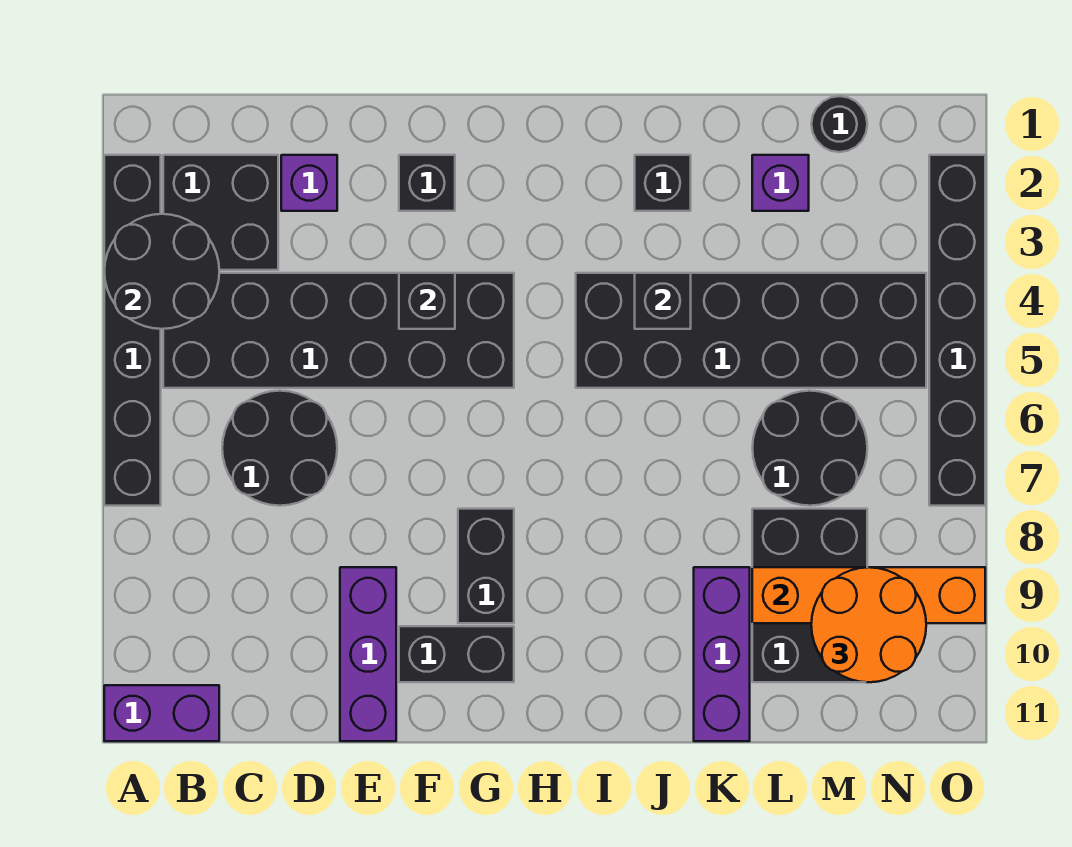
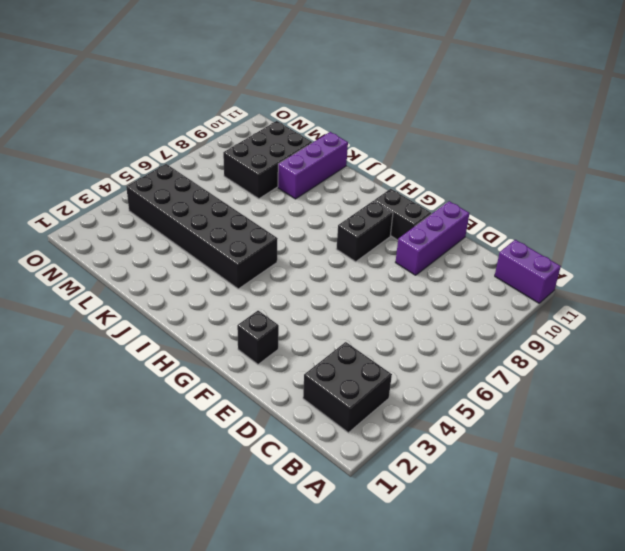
none -> black 1x6 brick [104,155,161,506]
none -> black 2x6 brick [163,273,514,388]
none -> black 2x2 round brick [222,391,337,506]

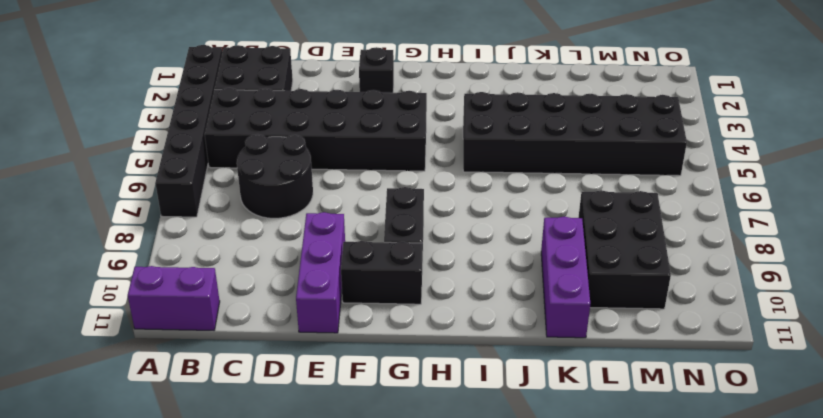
none -> purple 1x1 brick [281,155,337,211]
none -> black 1x1 brick [635,155,691,211]
none -> purple 1x1 brick [752,155,809,211]

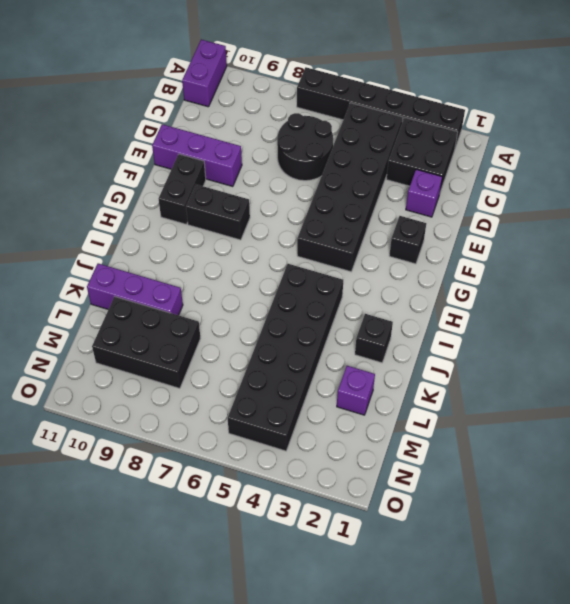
none -> black 2x2 round brick [752,391,867,506]
none -> black 1x1 round brick [811,96,867,152]
none -> black 1x6 brick [929,155,985,506]

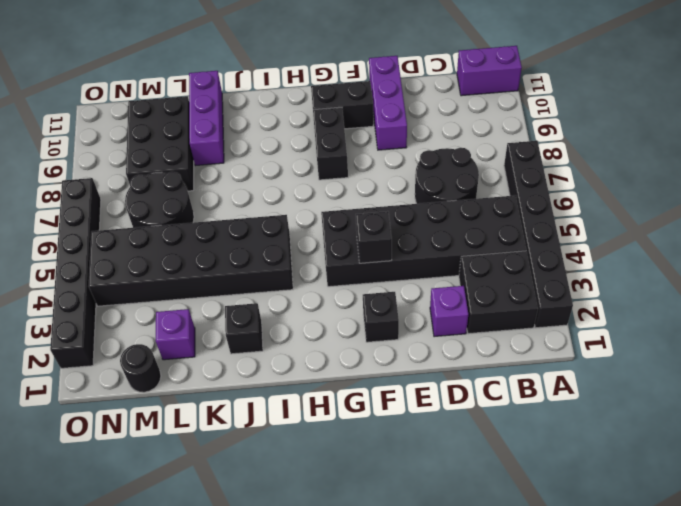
none -> black 2x2 round brick [104,214,219,329]
none -> black 1x1 brick [635,273,691,329]
none -> orange 1x4 brick [752,567,985,623]

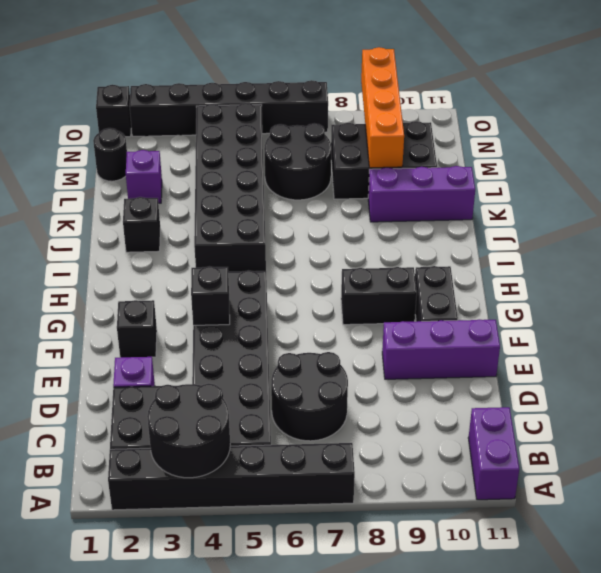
black 1x1 brick [96,85,131,137] -> black 1x1 brick moved to [635,273,691,329]
none -> orange 2x2 round brick [811,567,926,682]

